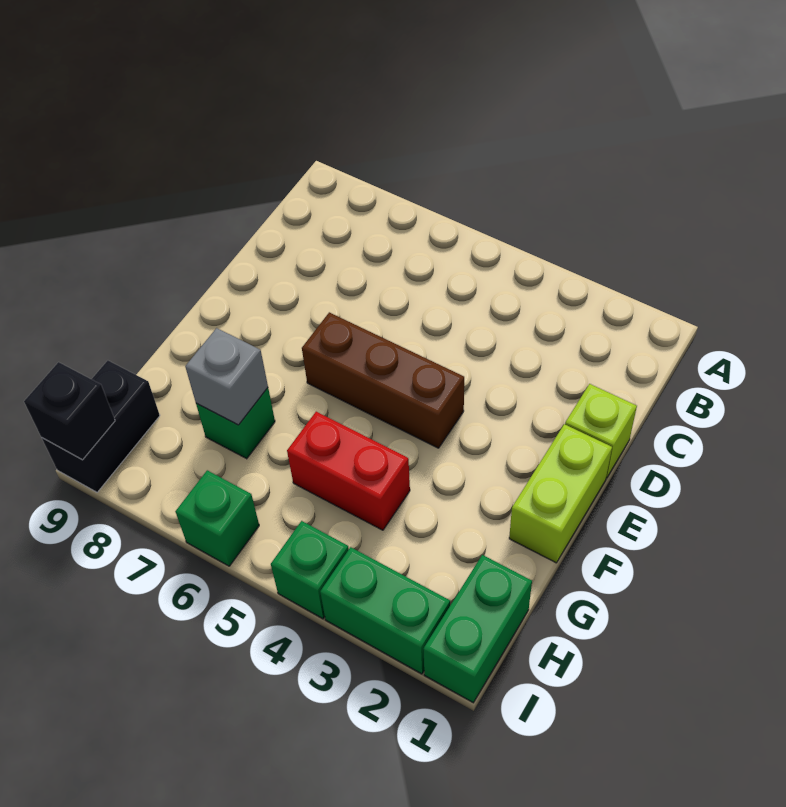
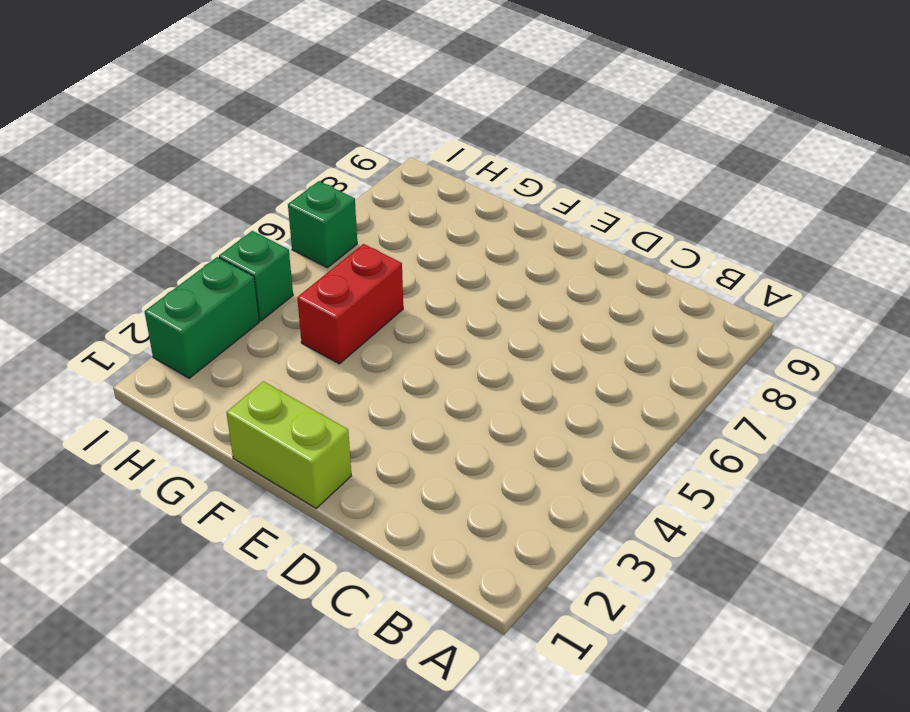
none -> lime 1x1 brick [565,384,637,478]
none -> brown 1x3 brick [302,312,464,448]
none -> green 1x1 brick [196,388,275,459]

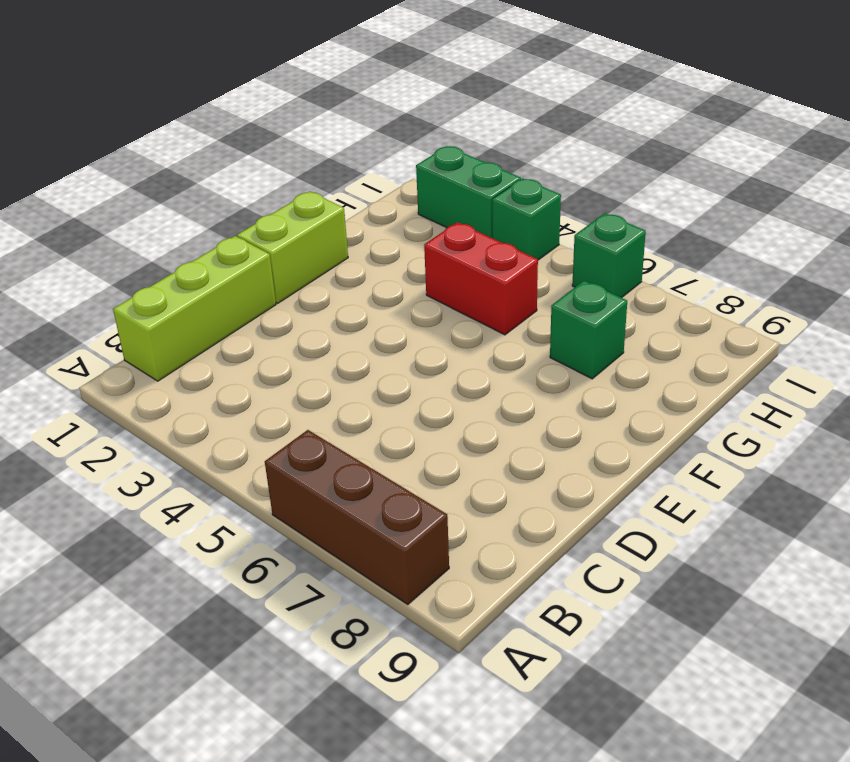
brown 1x3 brick [265,430,449,605] -> brown 1x3 brick moved to [302,312,464,448]
lime 1x3 brick [113,236,276,381] -> lime 1x1 brick [565,384,637,478]
none -> green 1x2 brick [424,555,532,703]
none -> black 1x2 brick [42,361,160,492]
none -> grey 1x1 brick [185,328,268,425]

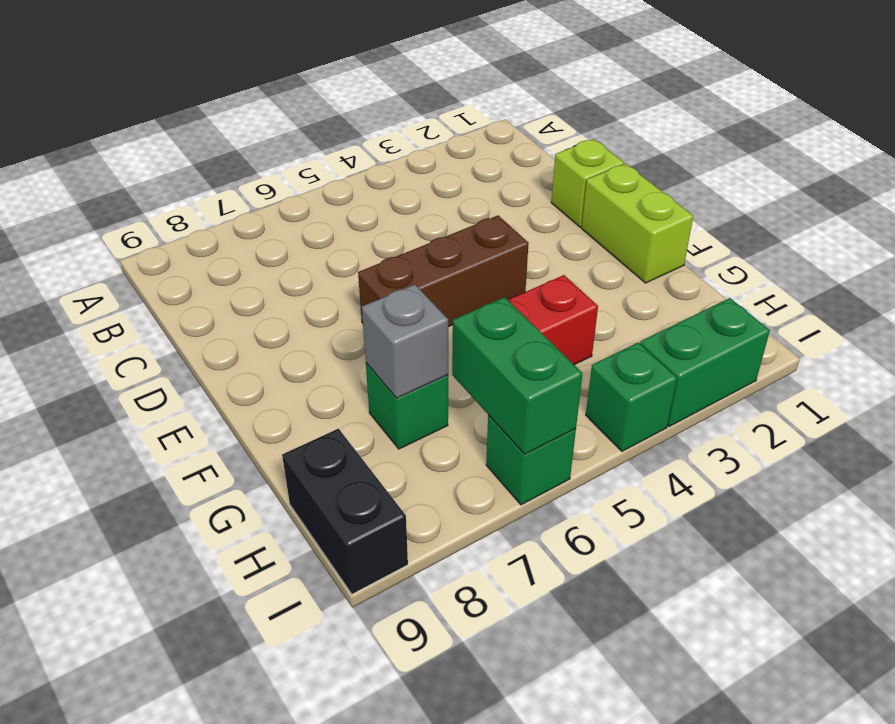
green 1x2 brick [452,297,583,454] -> green 1x2 brick moved to [424,555,532,703]
none -> black 1x1 brick [24,362,115,460]

